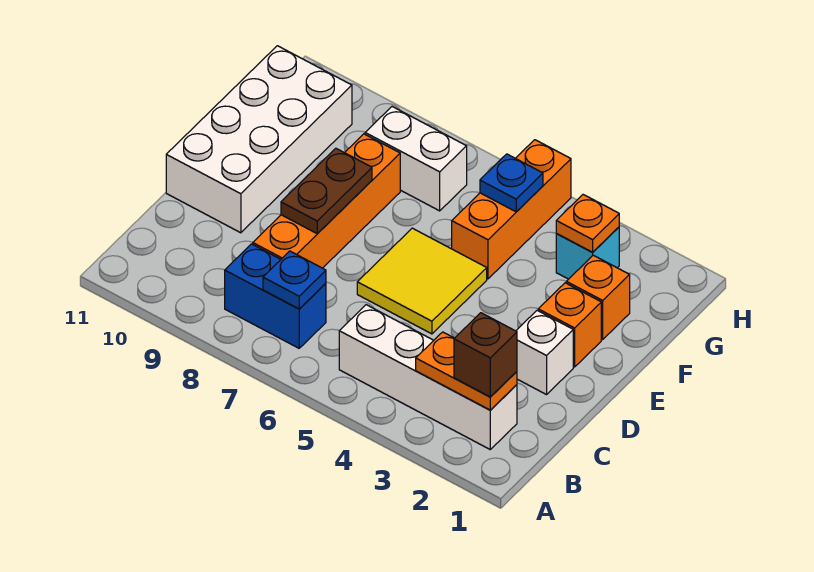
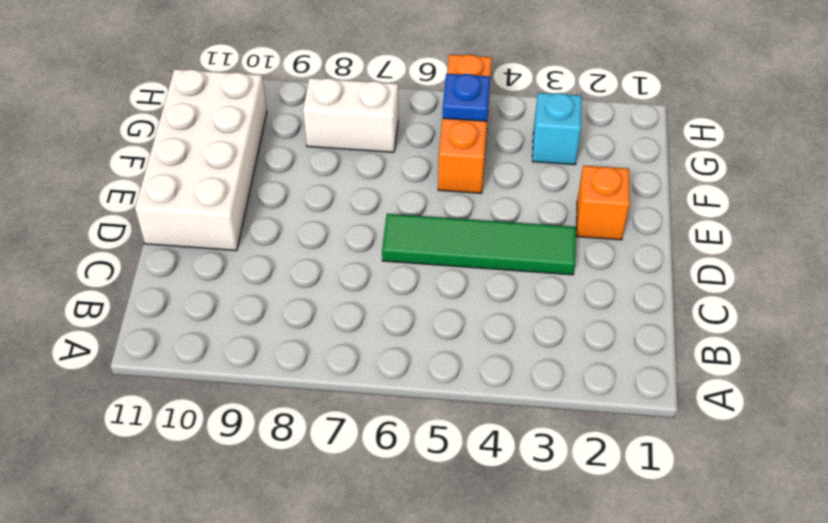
green 1x4 tile [382,214,576,275] -> yellow 2x2 tile [357,228,487,334]
none -> white 1x4 brick [339,305,517,449]
none -> blue 1x2 brick [225,244,326,348]
none -> orange 1x4 brick [253,134,400,268]

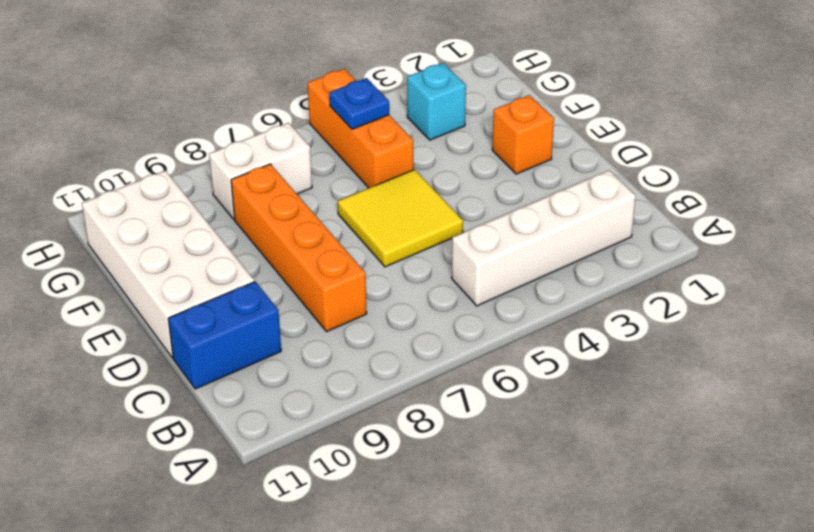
blue 1x2 brick [168,281,281,389] -> blue 1x2 brick moved to [225,244,326,348]
none -> white 1x1 brick [516,310,573,395]
none -> orange 1x1 brick [566,255,630,339]
none -> orange 1x2 plate [416,332,517,410]

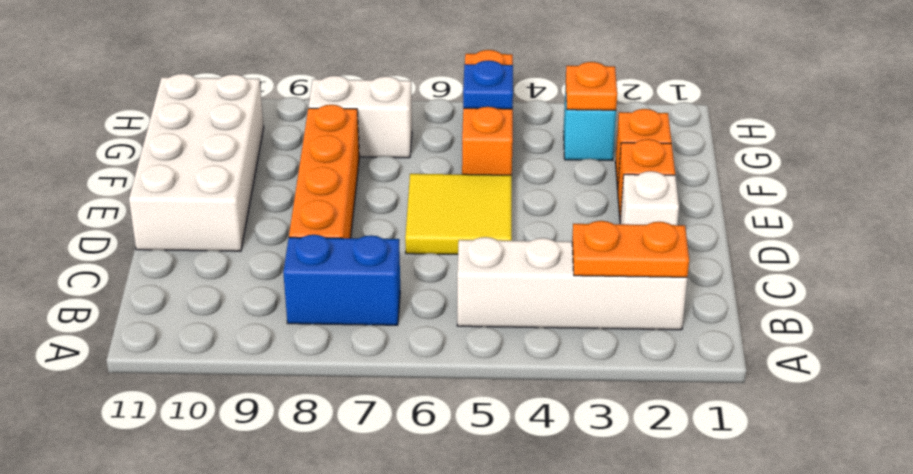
none -> blue 1x1 plate [263,251,326,309]
none -> brown 1x2 plate [281,148,372,234]
none -> brown 1x1 brick [454,313,517,397]

